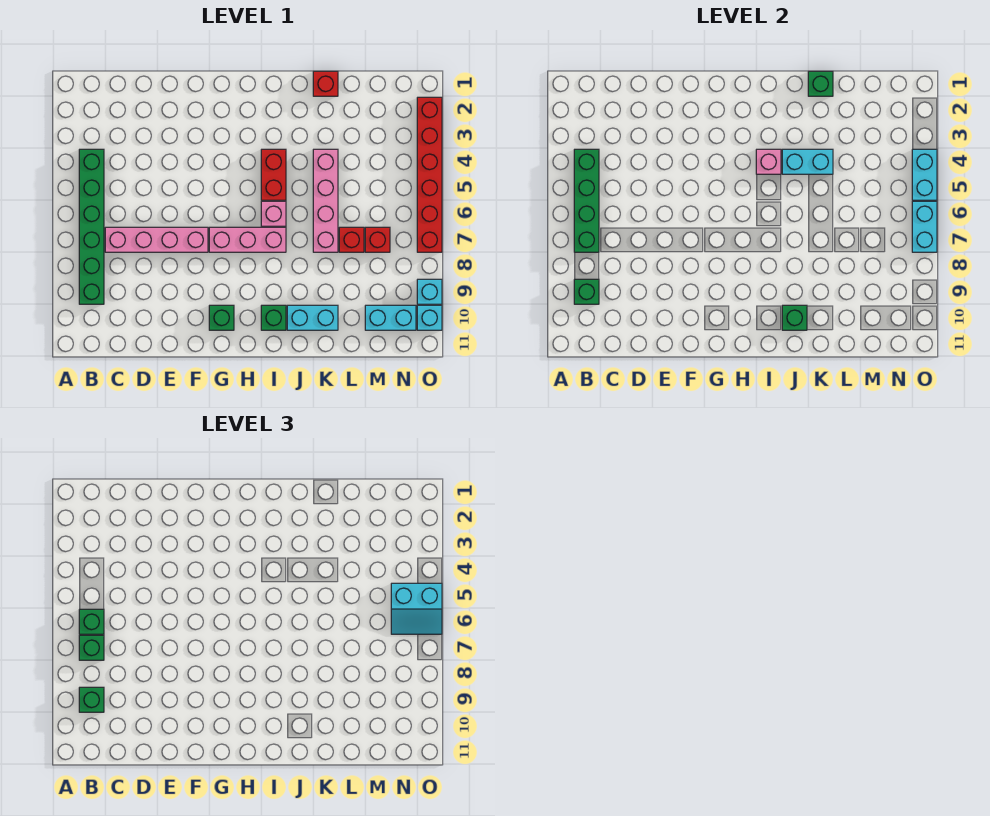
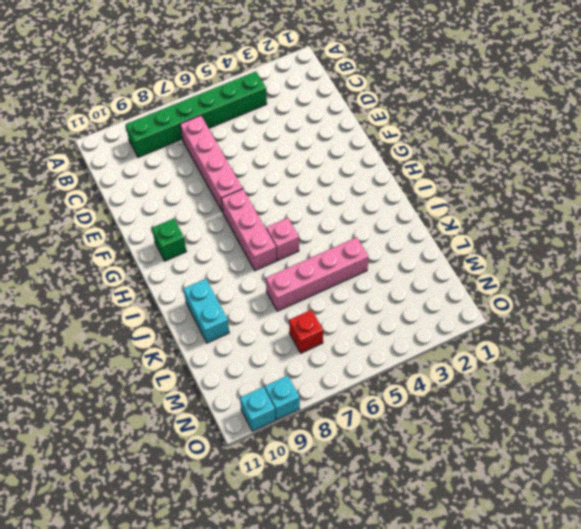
none -> red 1x2 brick [261,149,286,200]
none -> green 1x1 brick [261,305,286,330]
none -> red 1x1 brick [313,71,338,96]

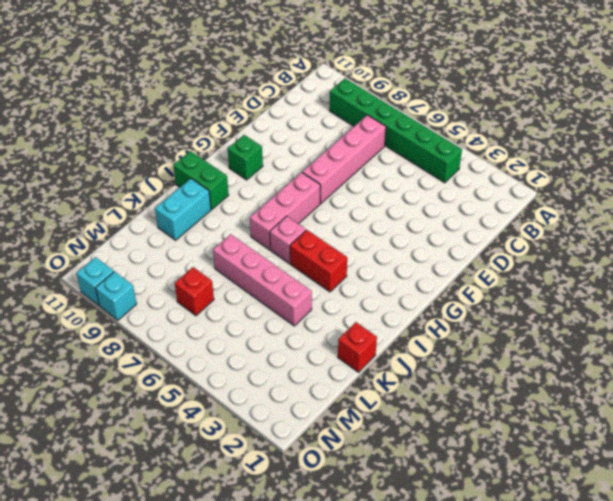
green 1x2 brick [173,151,229,209] -> green 1x1 brick [261,305,286,330]
none -> red 1x1 brick [339,227,364,252]
none -> cyan 1x2 brick [365,305,416,330]
none -> red 1x6 brick [417,97,442,252]

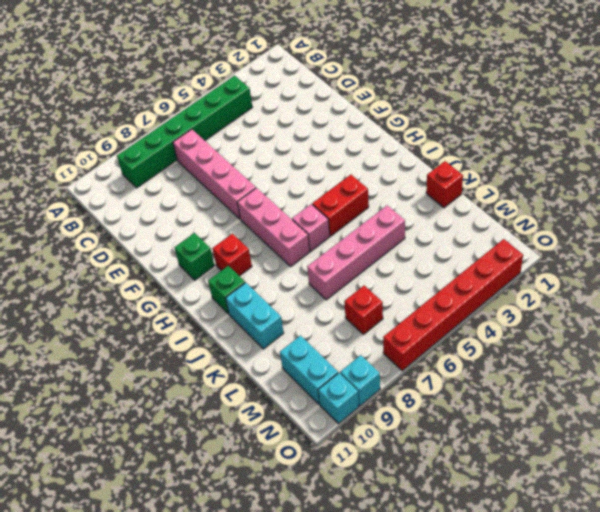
red 1x1 brick [212,234,252,276] -> red 1x1 brick moved to [339,227,364,252]
none -> green 1x4 brick [574,149,599,252]
none -> green 1x1 brick [574,279,599,304]
none -> pink 1x1 brick [756,149,781,174]

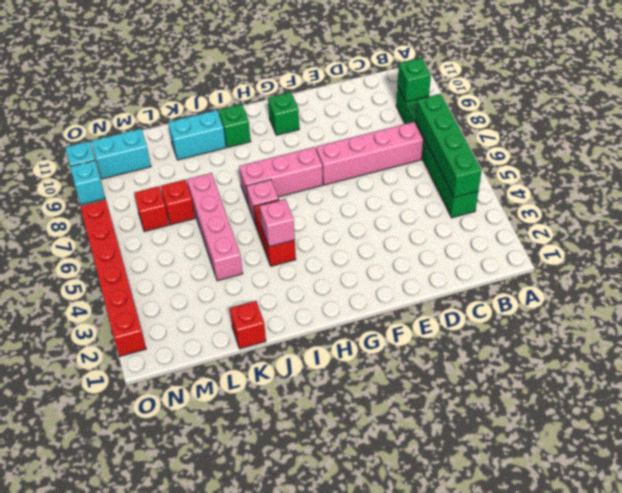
none -> cyan 1x2 brick [782,149,833,174]
none -> green 1x1 brick [782,305,807,330]
none -> green 1x1 brick [808,71,833,96]

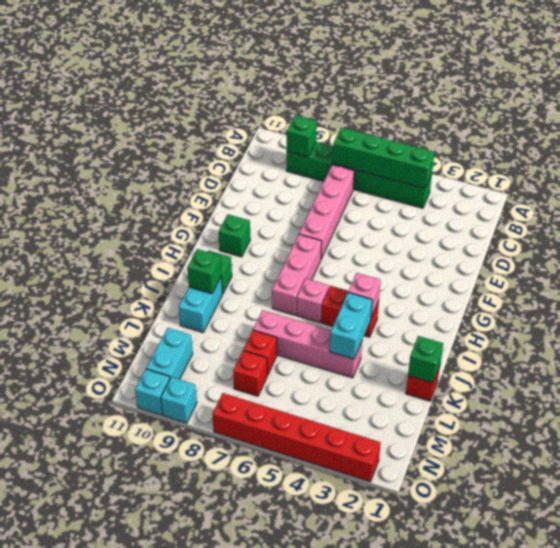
none -> cyan 1x2 brick [912,149,937,200]
none -> cyan 1x2 brick [912,201,937,252]
none -> green 1x1 brick [79,609,104,634]

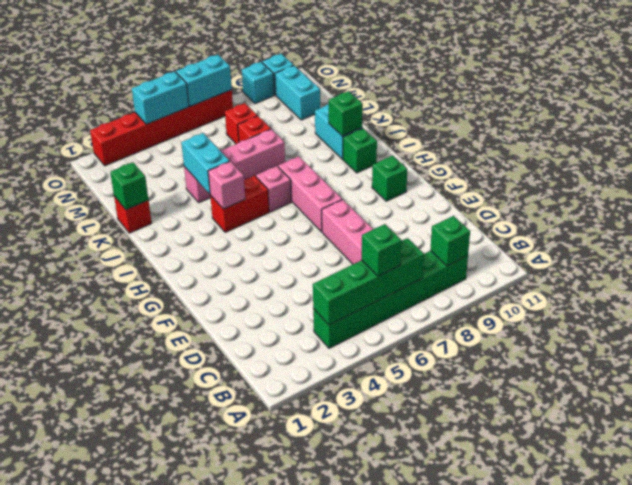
none -> green 1x1 brick [79,635,104,660]
none -> green 1x1 brick [79,687,104,712]
none -> cyan 2x2 slope [391,583,442,634]

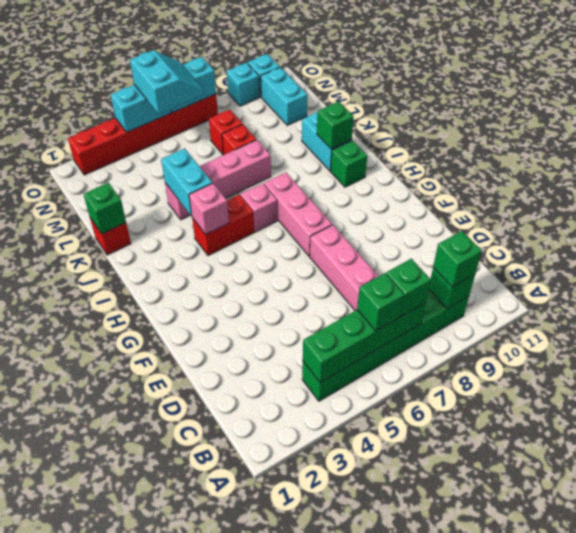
none -> green 1x1 brick [209,305,234,330]

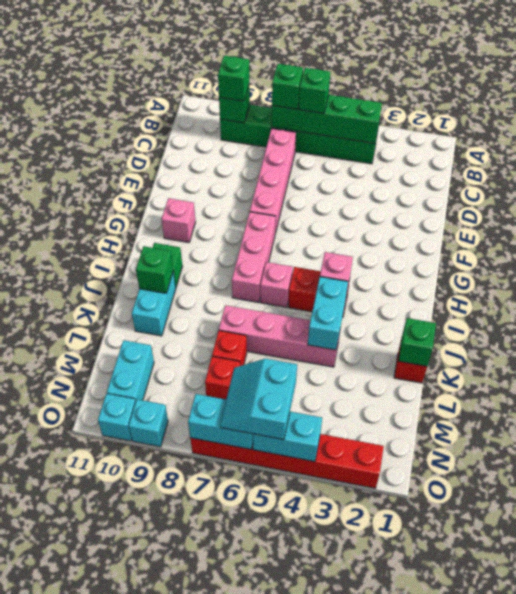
pink 1x1 brick [162,198,195,243] -> green 1x1 brick [209,305,234,330]

